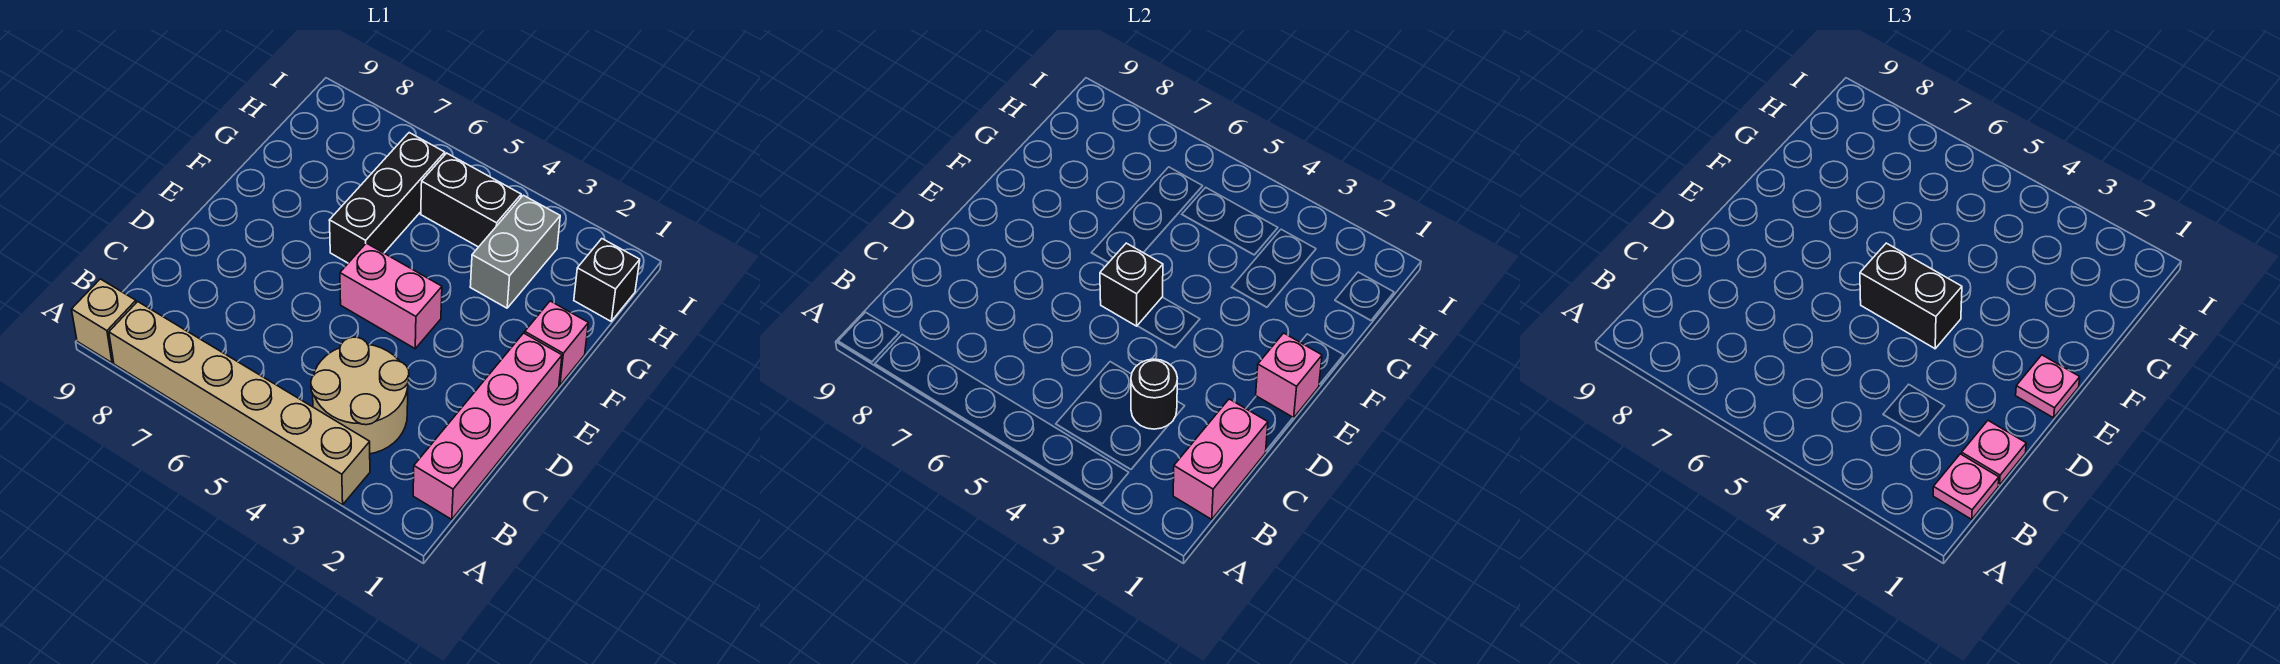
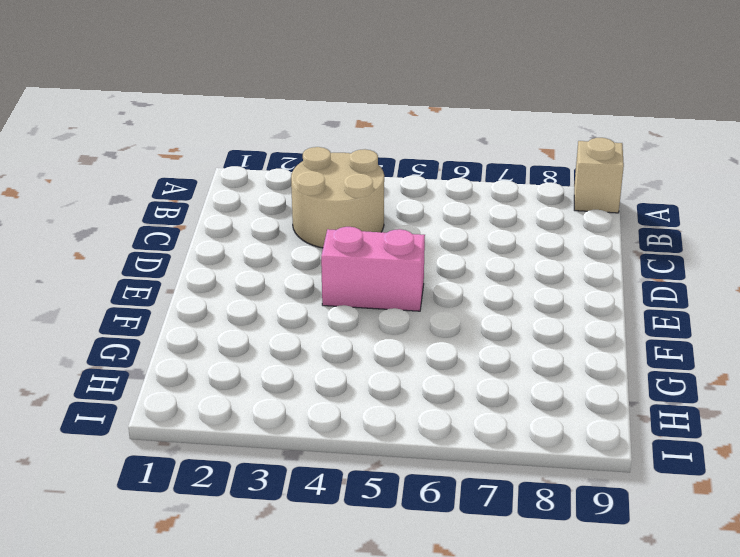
none -> tan 1x6 brick [109,302,370,505]
none -> pink 1x4 brick [413,333,562,519]
none -> pink 1x1 brick [525,301,588,385]

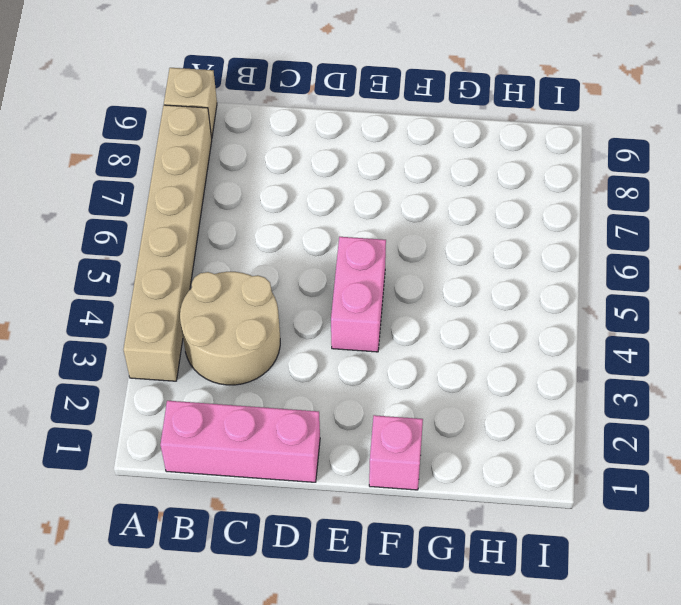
pink 1x3 brick [160,401,320,482] -> pink 1x4 brick [413,333,562,519]
none -> black 1x3 brick [329,133,445,263]
none -> grey 1x2 brick [470,195,560,308]
none -> black 1x1 brick [574,239,640,321]

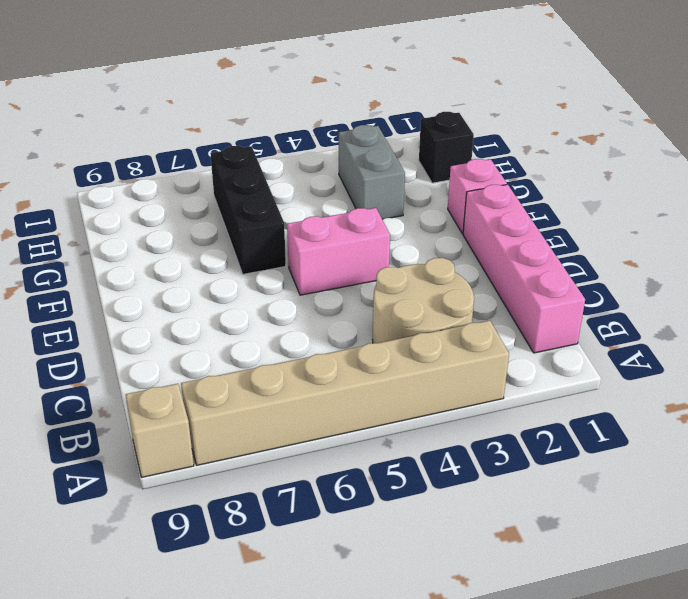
none -> black 1x2 brick [421,153,521,247]
none -> pink 1x2 brick [1173,399,1268,519]
none -> black 1x1 round brick [1131,359,1177,429]

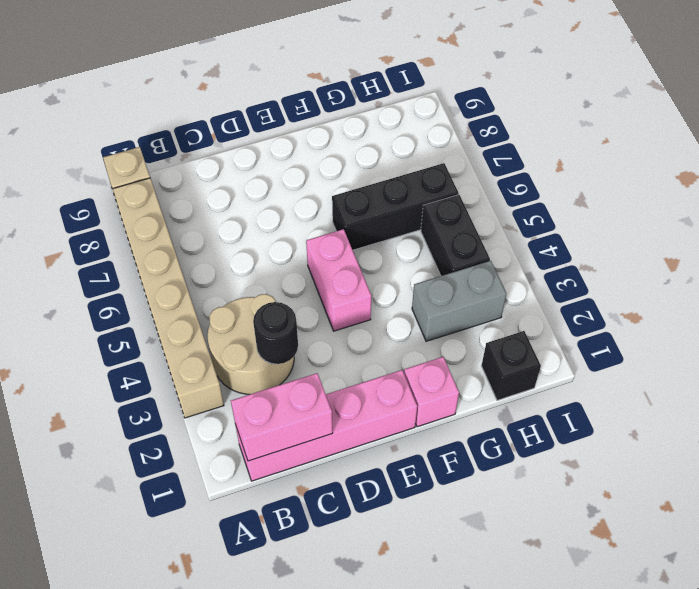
none -> pink 1x1 brick [1256,333,1322,418]
none -> black 1x1 brick [1100,243,1163,326]
none -> pink 1x1 plate [1933,454,1999,519]

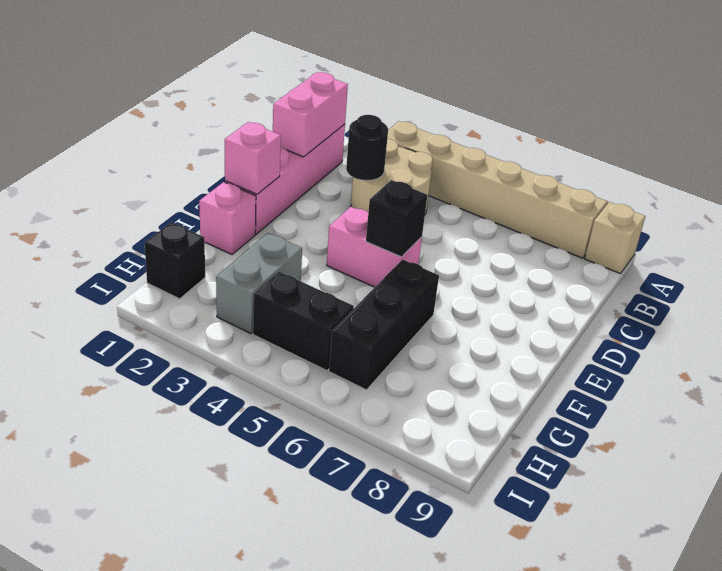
none -> pink 1x1 plate [1933,454,1999,519]
none -> pink 1x1 plate [1961,421,2026,485]
none -> pink 1x1 plate [2016,355,2080,418]

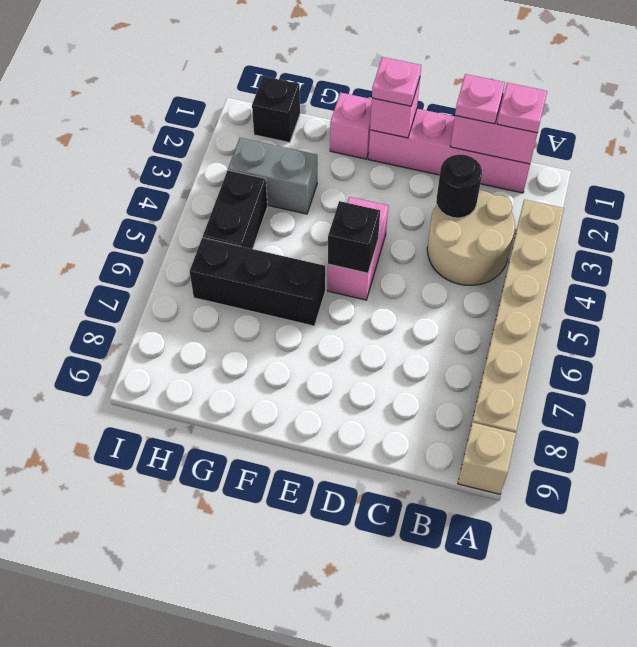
none -> black 1x2 brick [1860,243,1962,349]

